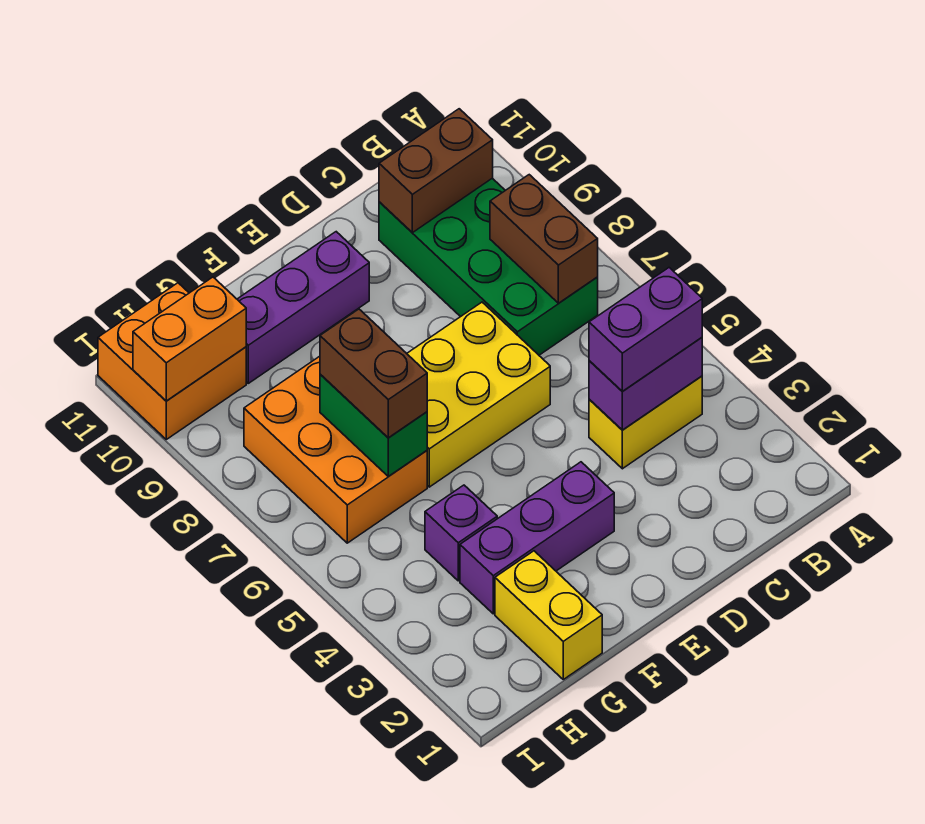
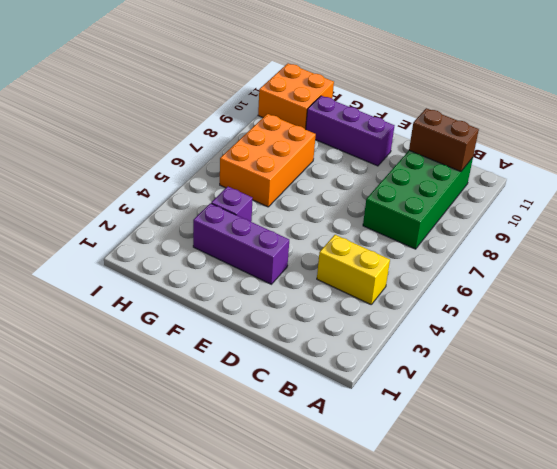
none -> yellow 2x3 brick [407,302,550,487]
none -> yellow 1x2 brick [495,551,602,679]
none -> purple 1x2 brick [589,337,702,430]

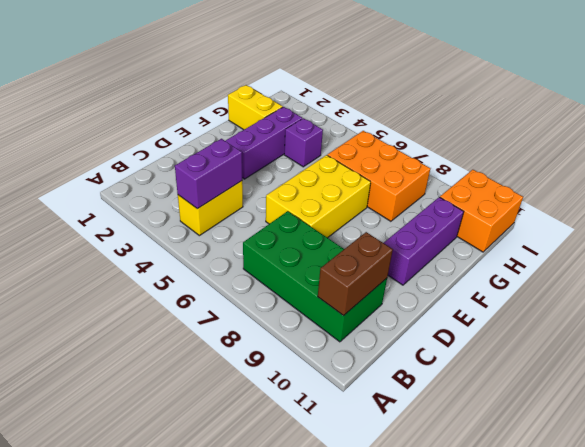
none -> brown 1x2 brick [490,175,598,303]
none -> green 1x2 brick [320,374,427,477]
none -> orange 1x2 brick [133,277,246,401]

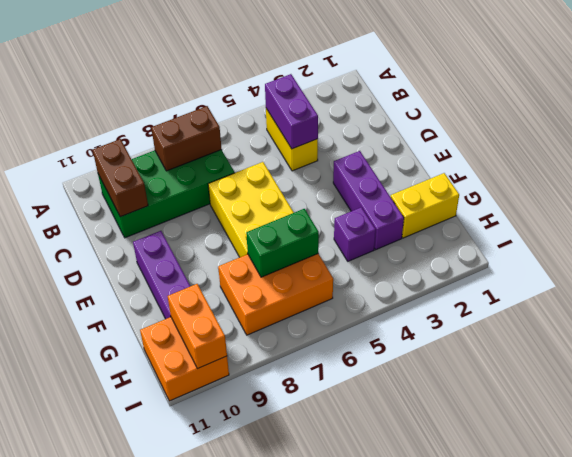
none -> purple 1x2 brick [589,268,702,392]
none -> brown 1x2 brick [320,309,427,438]

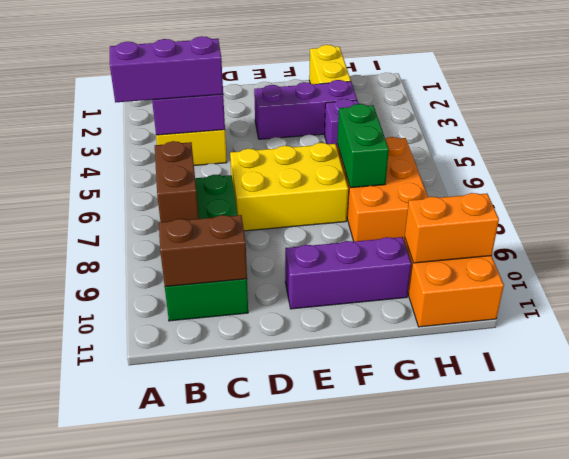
purple 1x3 brick [110,36,223,102] -> purple 1x2 brick [589,268,702,392]
none -> brown 1x2 brick [320,309,427,438]

